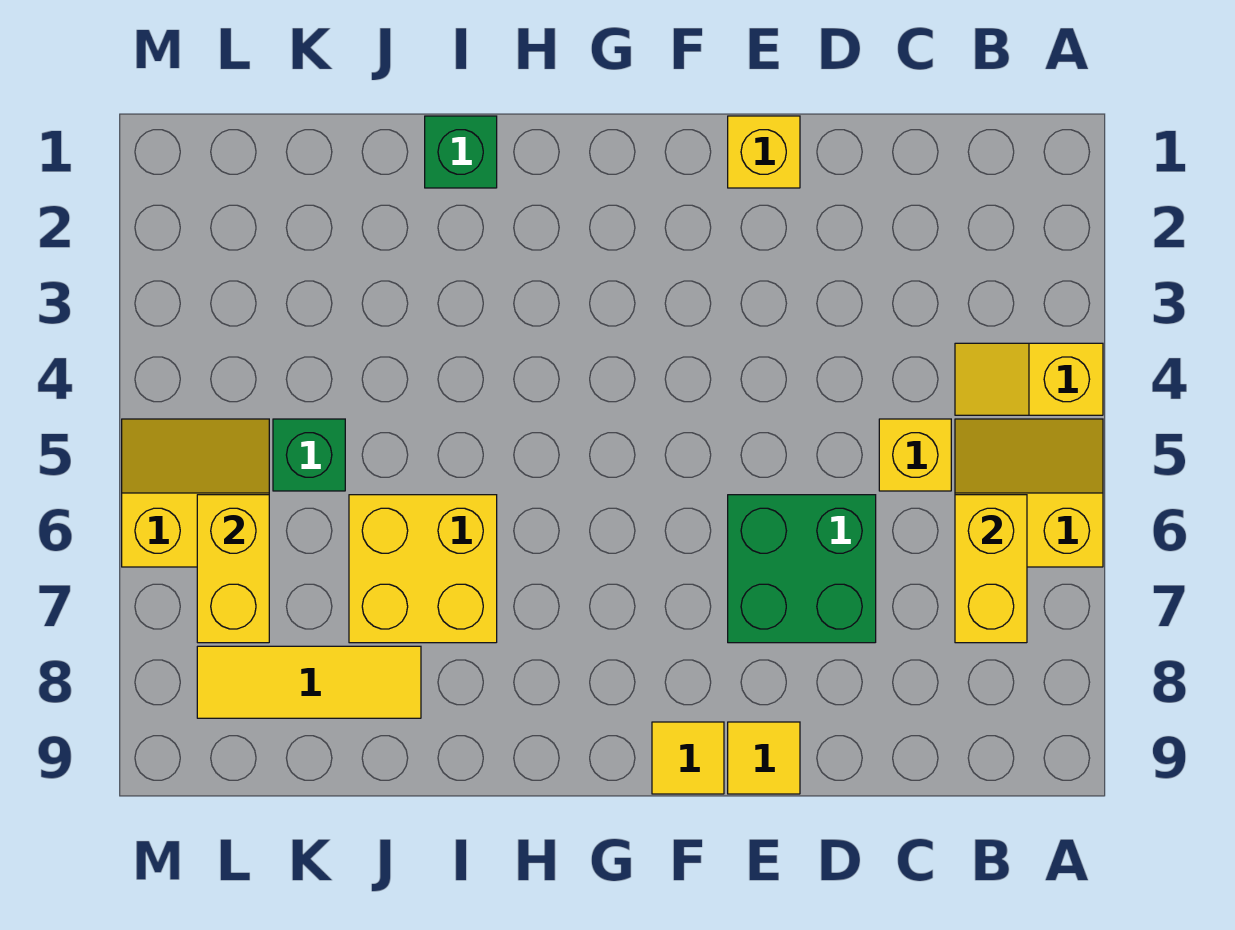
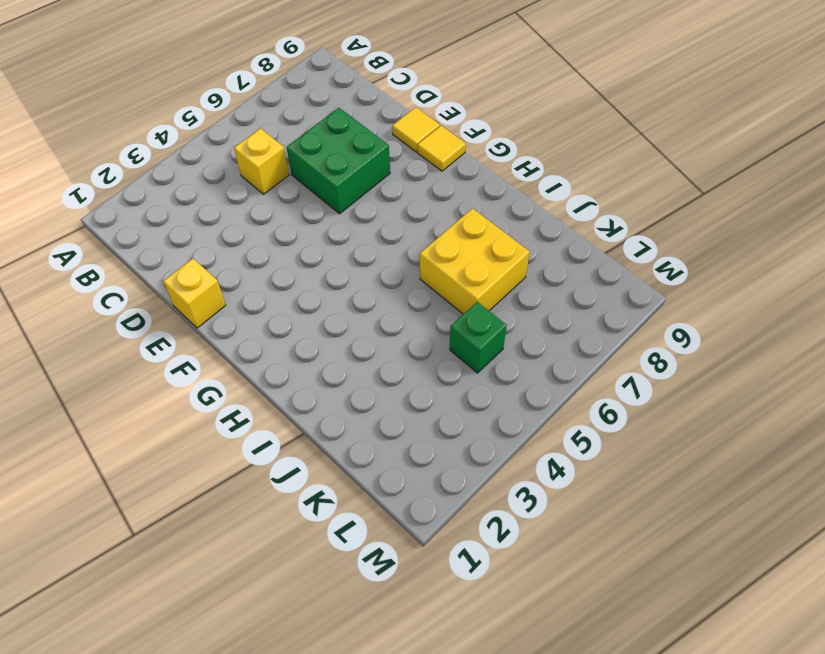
none -> yellow 1x2 slope [955,343,1103,415]
none -> yellow 2x2 slope [955,419,1103,567]
none -> green 1x1 brick [425,116,497,188]

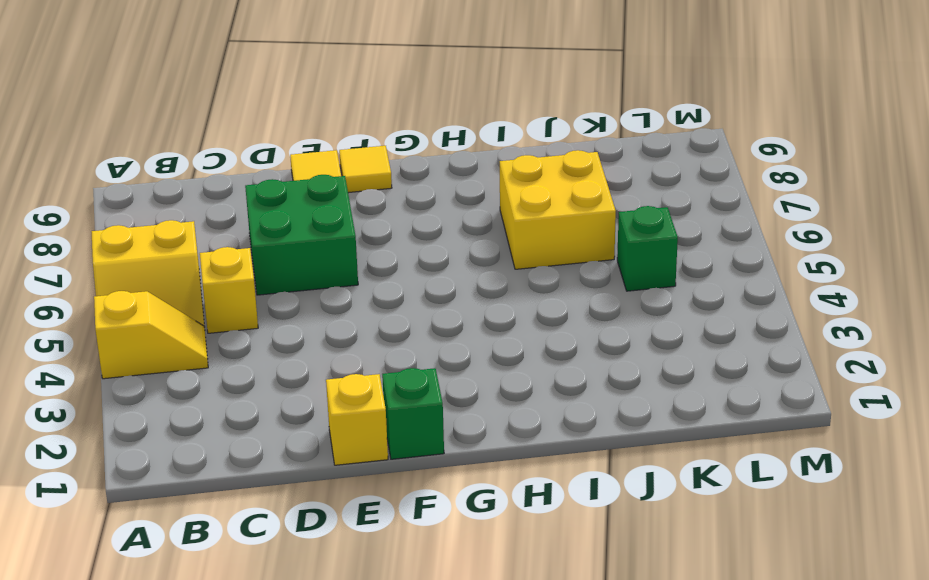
green 1x1 brick [382,368,444,459] -> green 1x1 brick moved to [425,116,497,188]
none -> yellow 1x3 tile [197,646,421,718]
none -> yellow 2x2 slope [122,419,269,567]
none -> yellow 1x2 brick [955,495,1027,643]

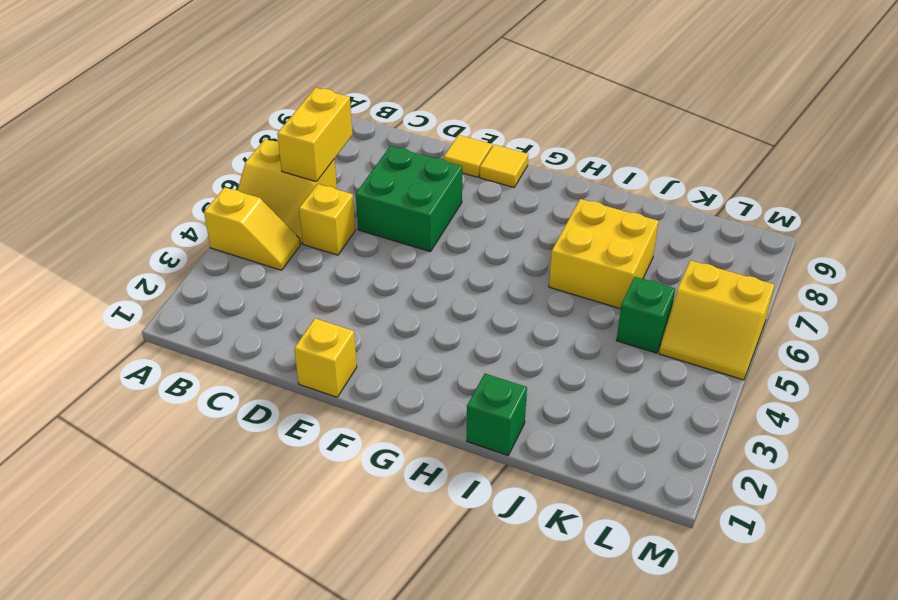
none -> yellow 1x3 tile [197,646,421,718]
none -> yellow 1x2 brick [197,495,269,643]

